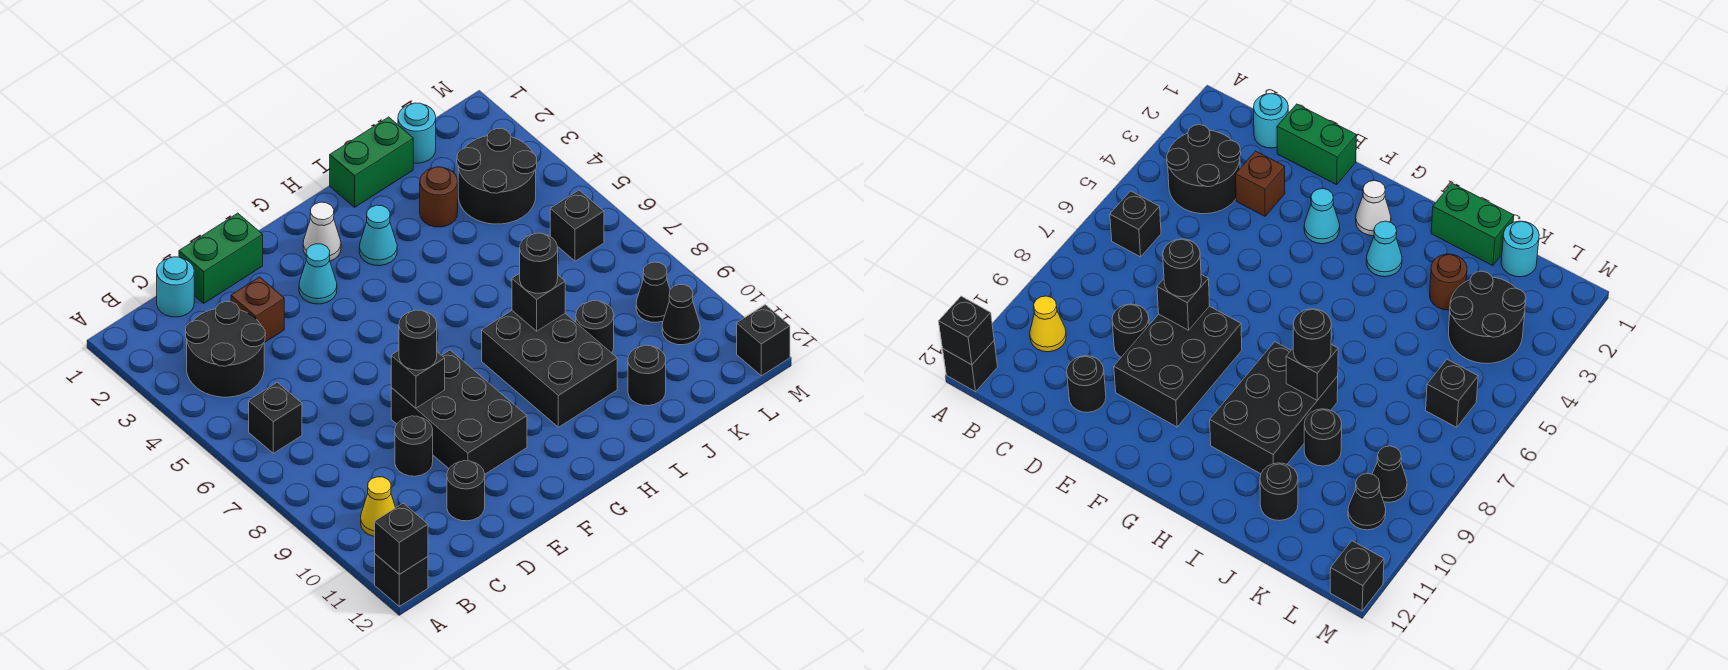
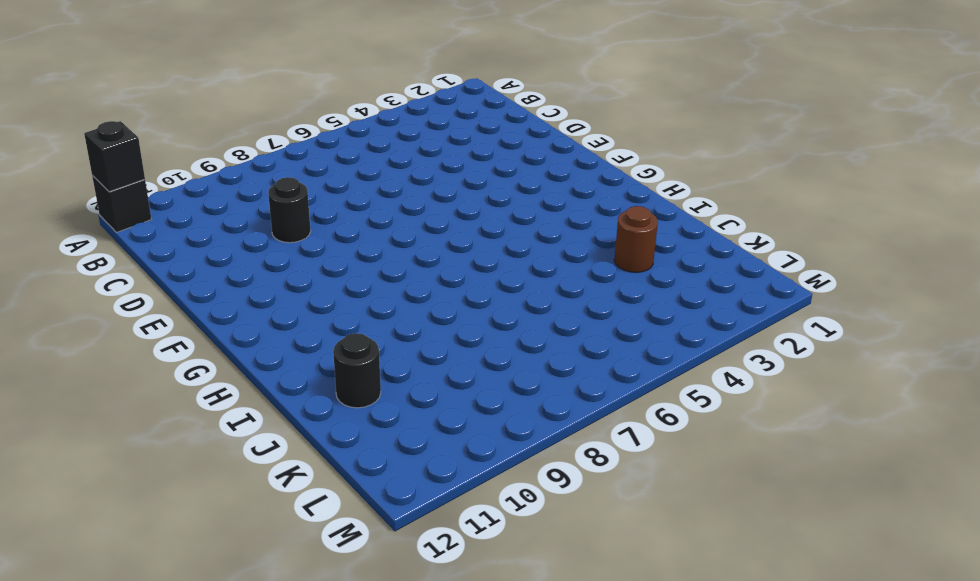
none -> black 2x2 round brick [186,302,265,397]
none -> black 1x1 brick [249,382,302,453]
none -> yellow 1x1 cone [361,477,395,537]

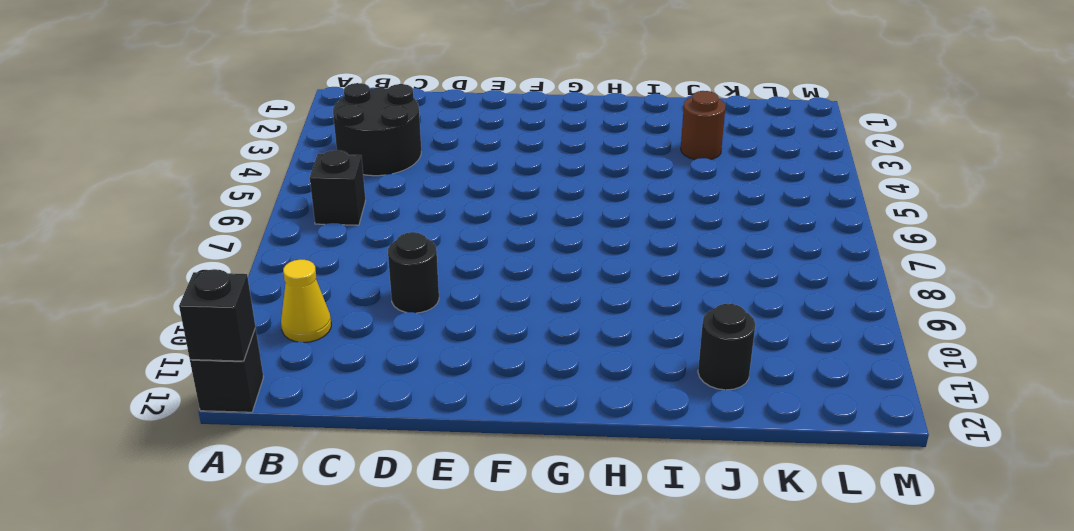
none -> cyan 1x1 round brick [157,257,194,317]
none -> green 1x2 brick [179,213,263,303]
none -> brown 1x1 brick [231,277,284,343]

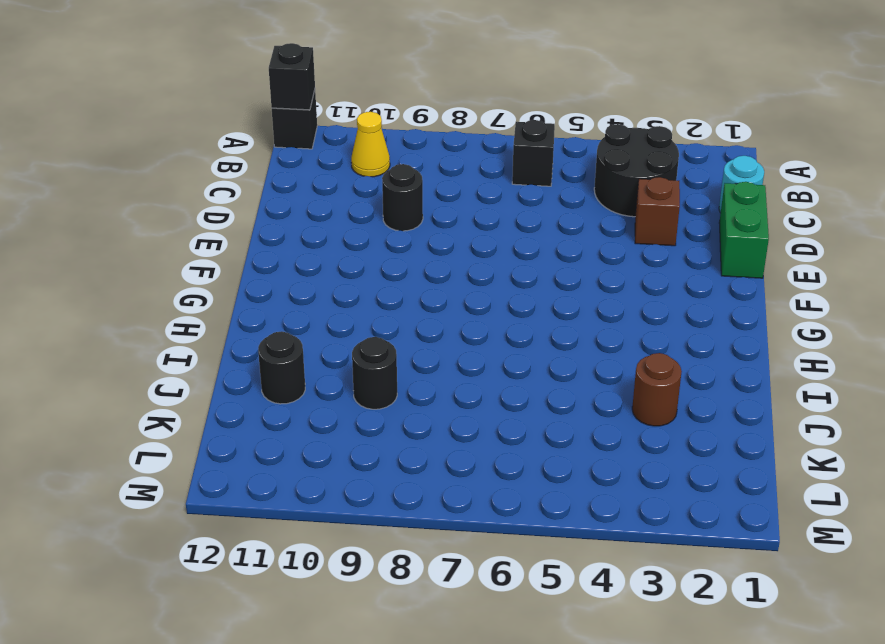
none -> black 1x1 round brick [447,461,485,521]
none -> black 2x3 brick [391,350,527,474]
none -> cyan 1x1 cone [299,244,337,304]

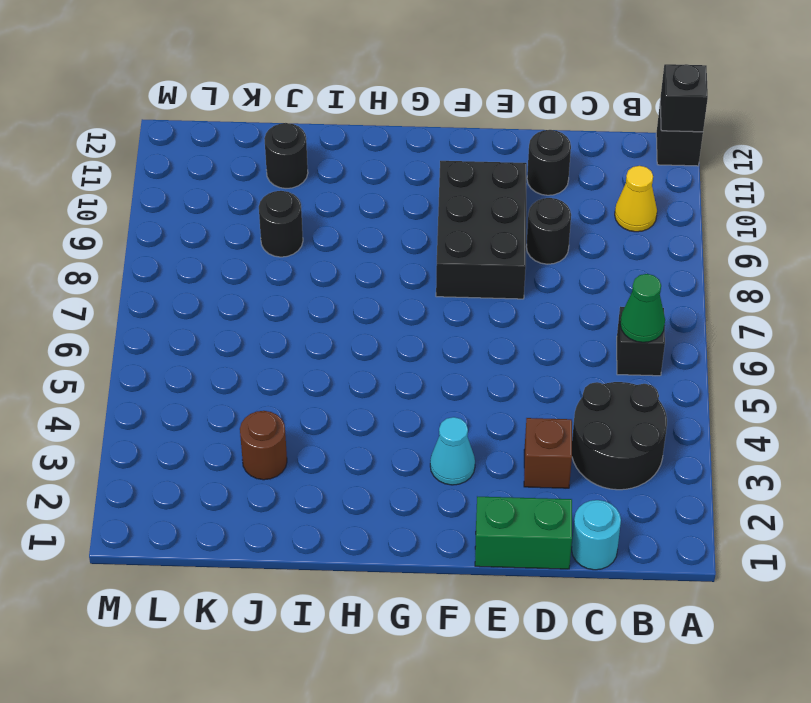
green 1x1 cone [620,274,665,342] -> none
none -> white 1x1 cone [303,202,341,261]
none -> cyan 1x1 cone [359,205,397,266]
none -> black 2x3 brick [482,311,617,427]

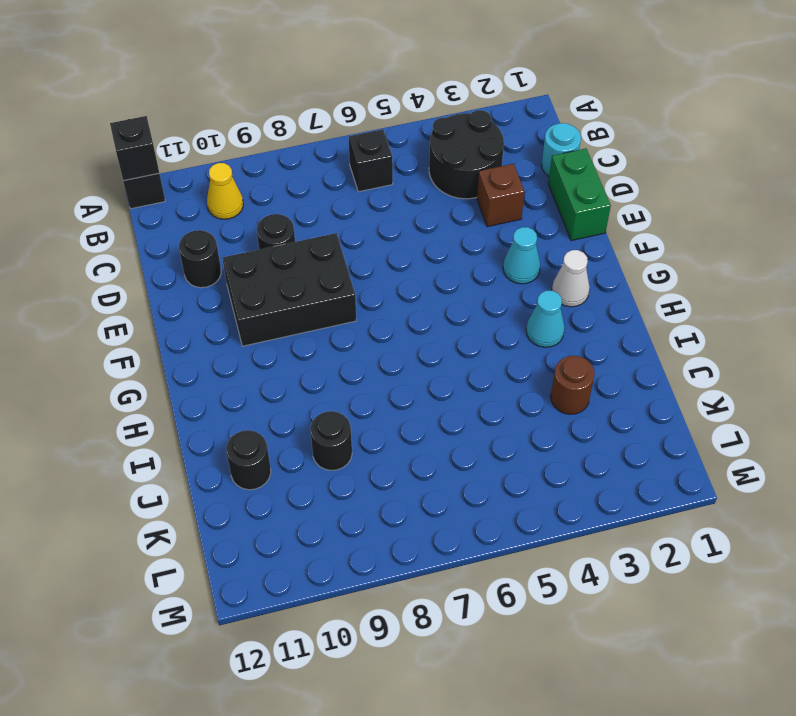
none -> black 2x3 brick [482,311,617,427]
none -> green 1x2 brick [330,117,413,207]
none -> cyan 1x1 round brick [398,103,436,163]

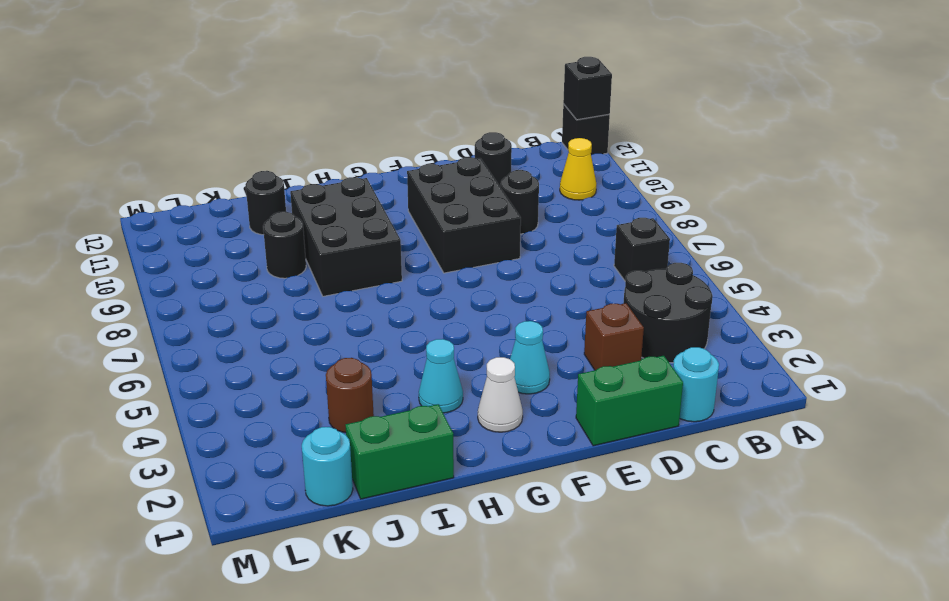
none -> black 2x2 round brick [457,129,537,224]
none -> black 1x1 brick [550,190,604,261]
none -> black 1x1 cone [636,262,670,322]

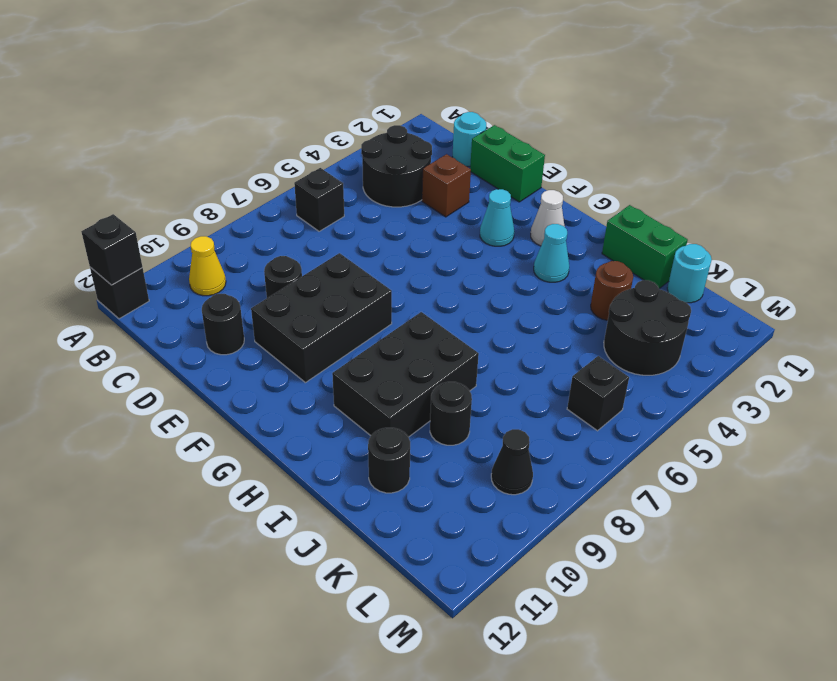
none -> black 1x1 cone [662,285,700,345]
none -> black 1x1 brick [737,305,790,376]
none -> black 1x1 brick [391,351,445,408]

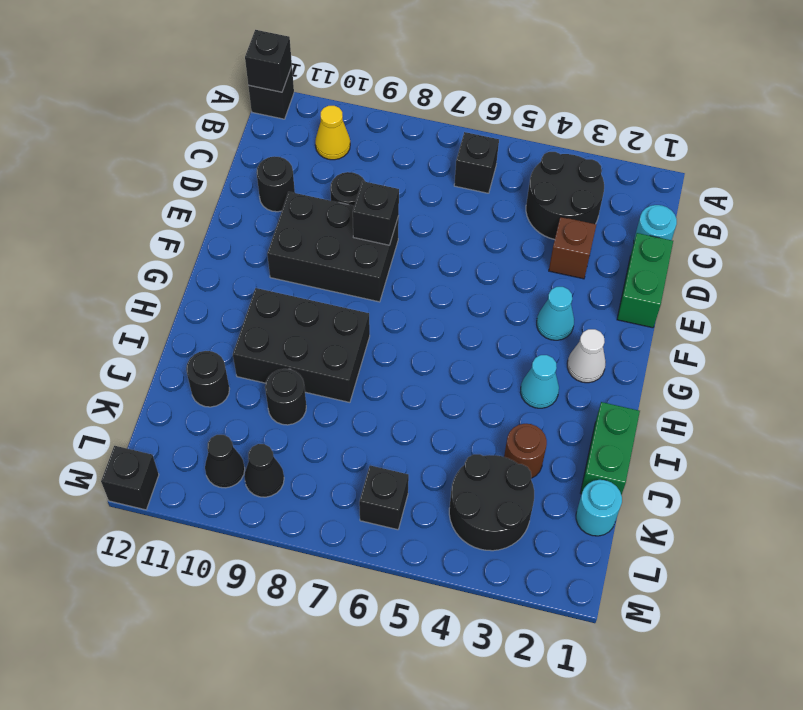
none -> black 1x1 brick [512,273,565,331]
none -> black 1x1 round brick [399,310,437,370]
none -> black 1x1 round brick [520,233,558,293]

